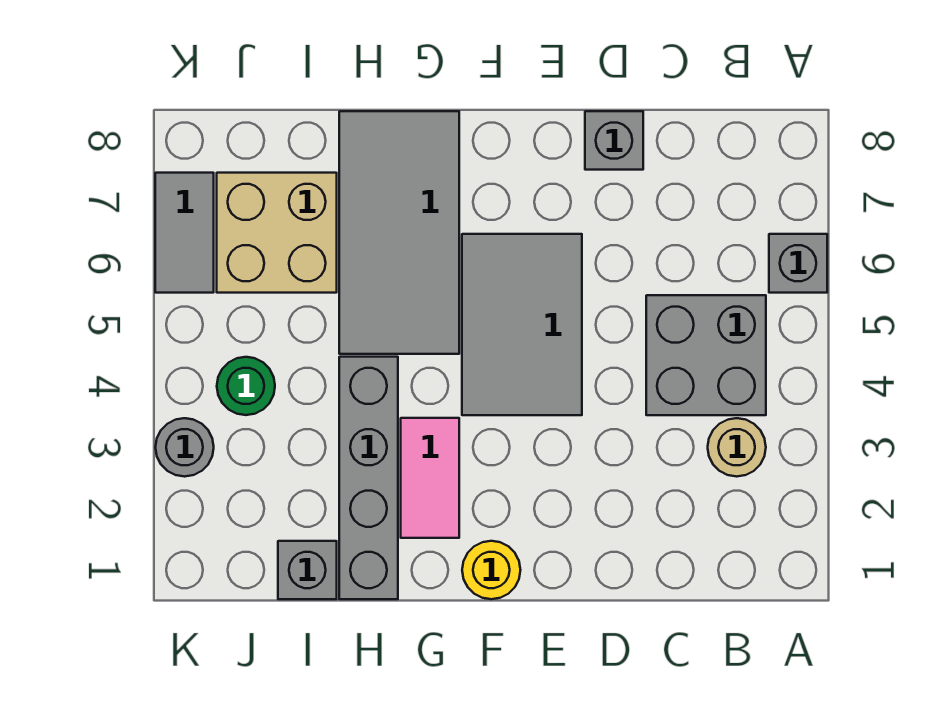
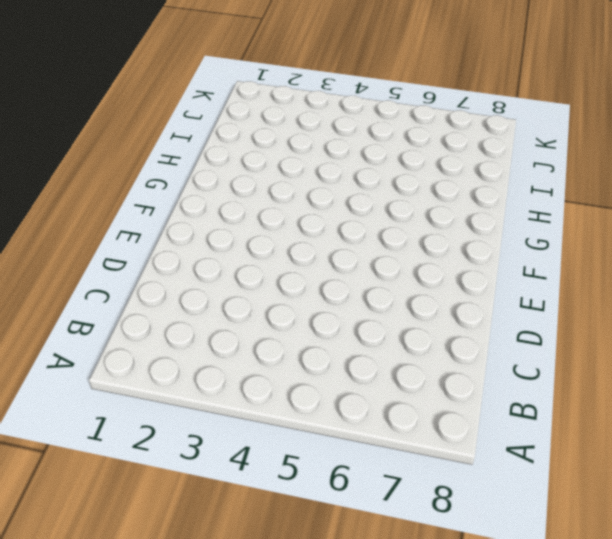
none -> grey 1x1 brick [769,234,827,293]
none -> tan 1x1 round brick [708,418,766,477]
none -> grey 2x2 brick [646,295,766,415]

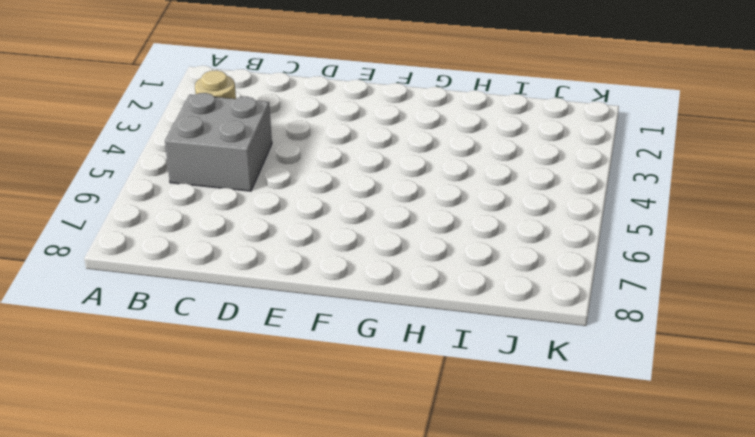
none -> grey 1x1 brick [769,234,827,293]
none -> grey 1x1 brick [585,111,643,170]
none -> grey 2x3 tile [462,234,582,415]

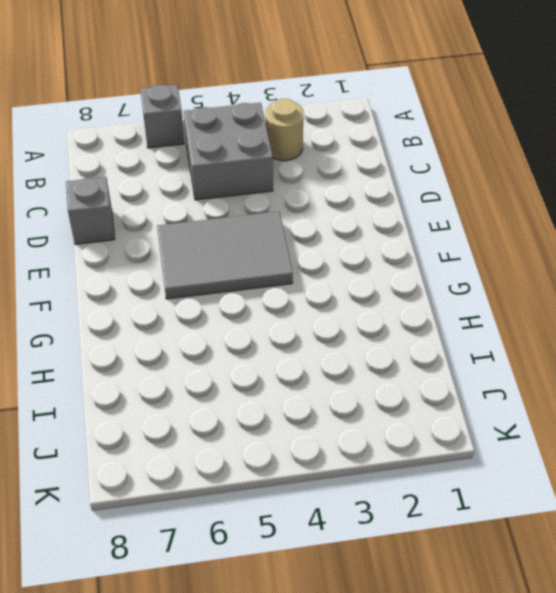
none -> yellow 1x1 round brick [462,541,520,599]
none -> pink 1x2 tile [401,418,459,538]
none -> grey 2x4 tile [339,111,459,354]

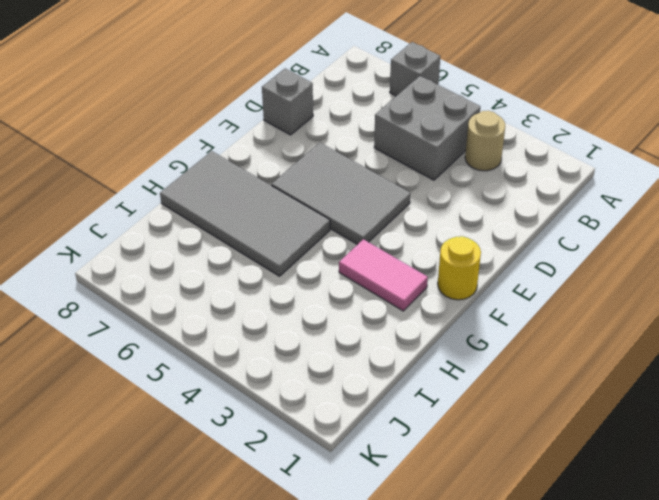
none -> grey 1x4 brick [339,357,398,599]
none -> grey 1x1 brick [278,541,337,599]
none -> tan 2x2 brick [217,173,337,293]

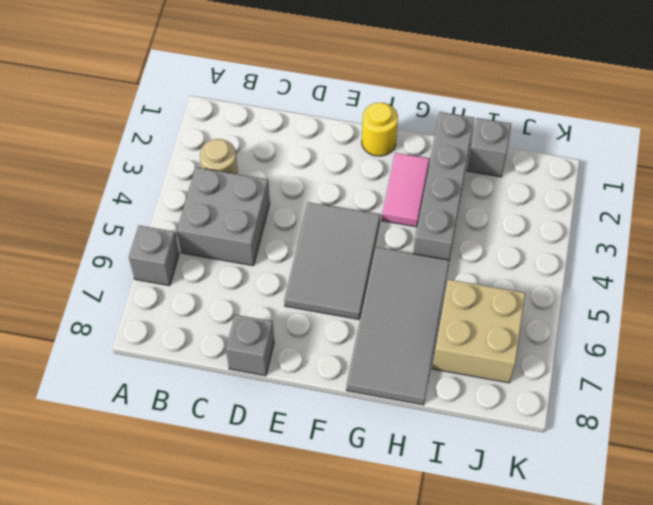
none -> green 1x1 round brick [217,357,275,415]
none -> grey 1x1 round brick [155,418,214,477]
none -> grey 1x2 tile [155,173,214,293]

